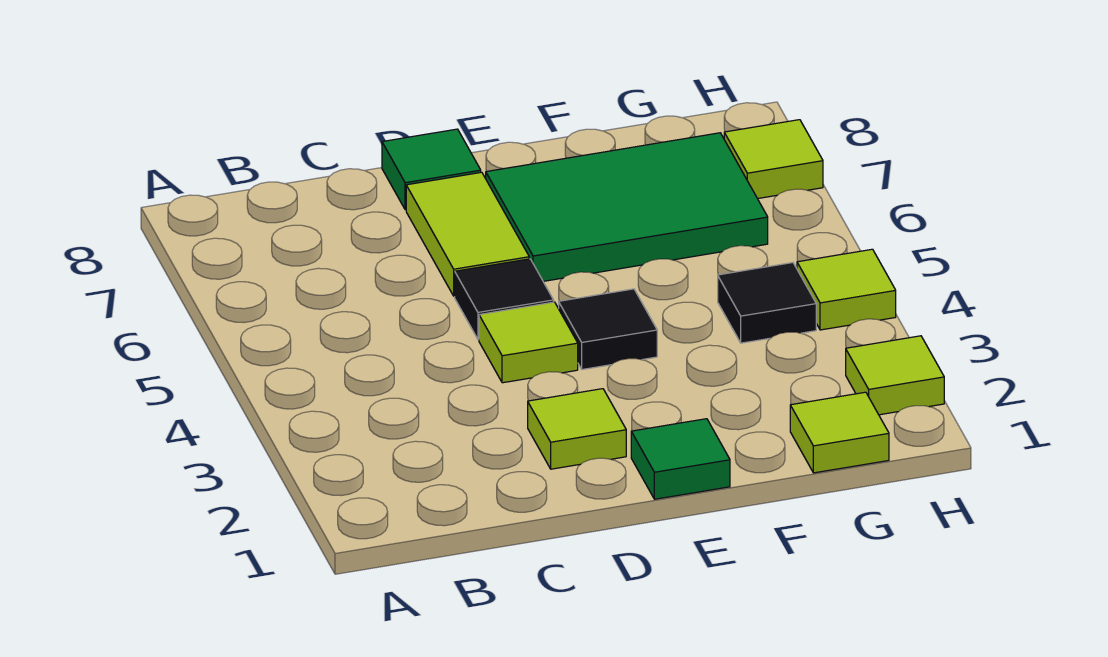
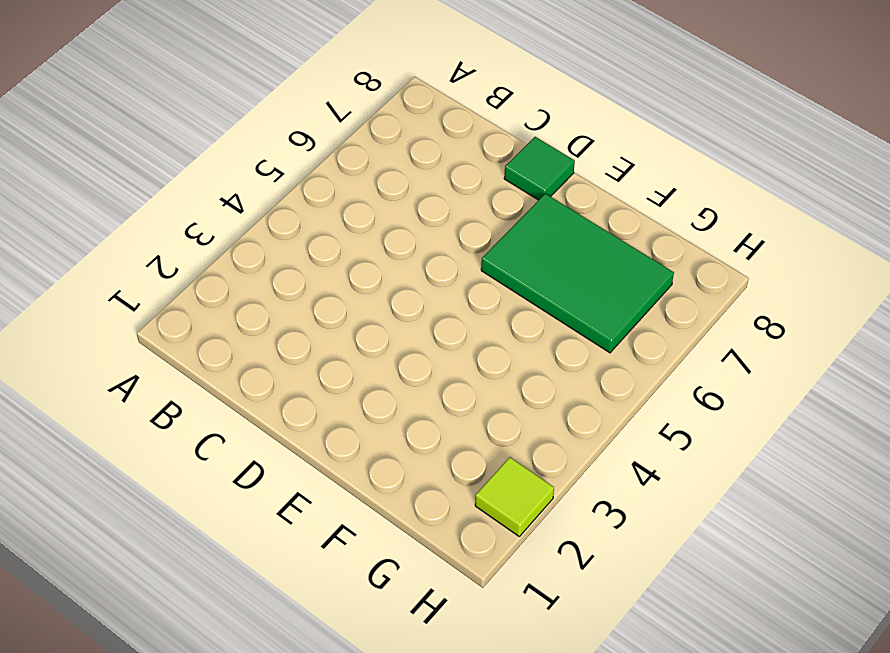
none -> lime 1x1 tile [528,389,626,469]
none -> lime 1x1 tile [479,302,578,383]
none -> black 1x1 tile [455,259,554,339]

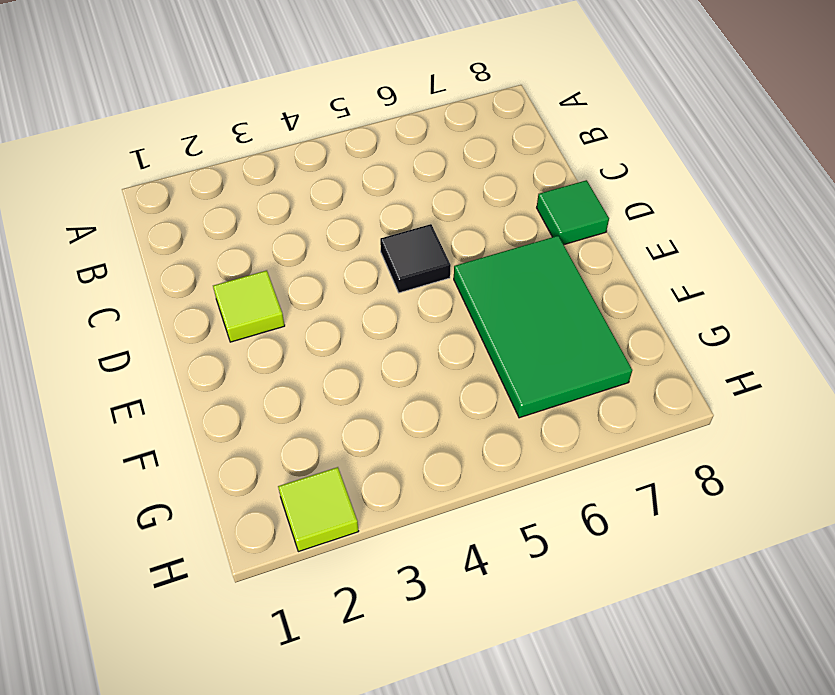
none -> lime 1x1 tile [479,302,578,383]
none -> lime 1x2 tile [406,172,529,296]
none -> green 1x1 tile [631,419,730,499]

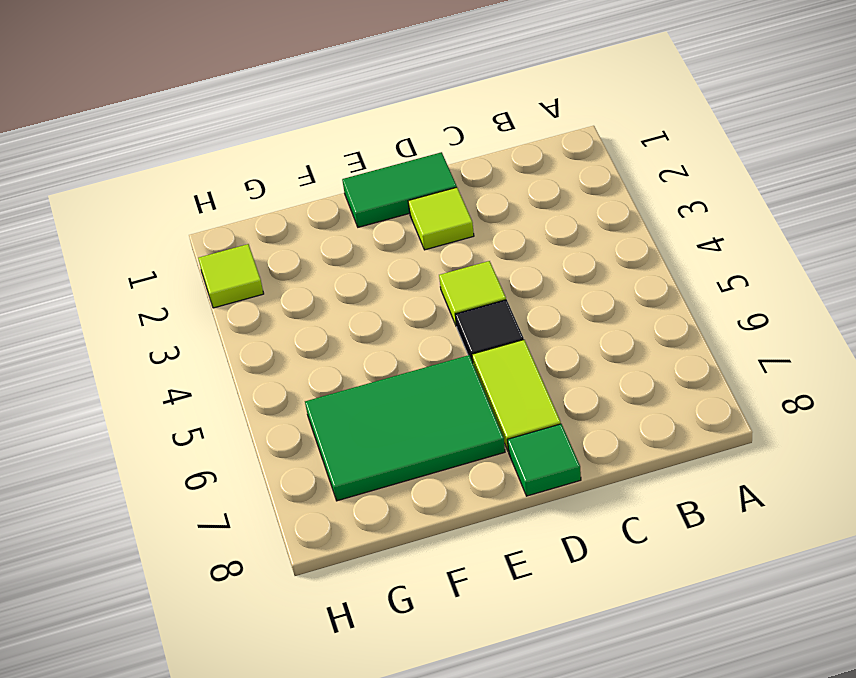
green 1x2 tile [342,152,457,227] -> green 1x1 tile [631,419,730,499]
none -> black 1x1 tile [559,289,657,369]
none -> lime 1x1 tile [790,392,889,473]
none -> black 1x1 tile [718,263,816,343]

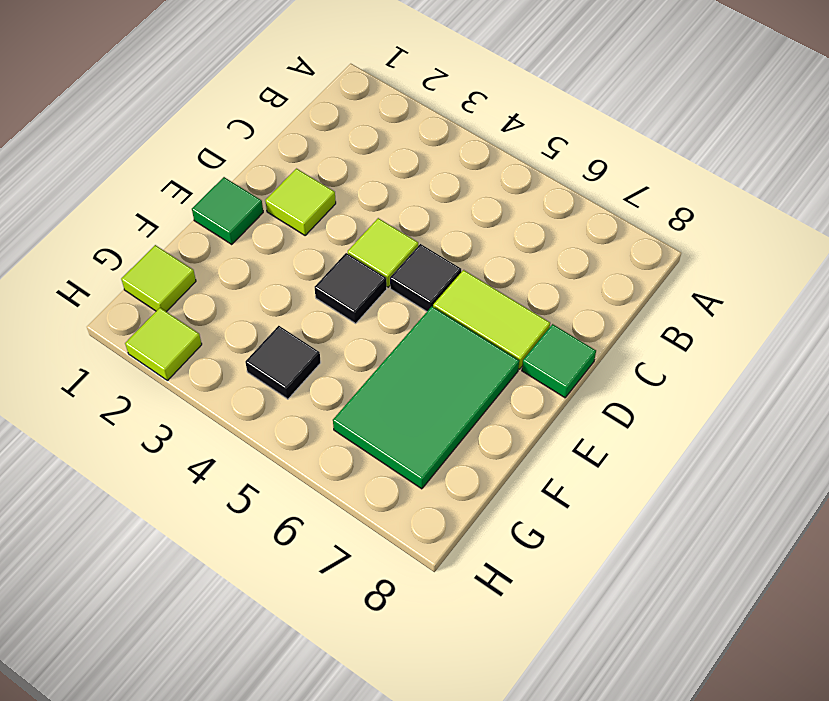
none -> lime 1x1 tile [797,249,896,330]
none -> lime 1x1 tile [724,120,823,199]

